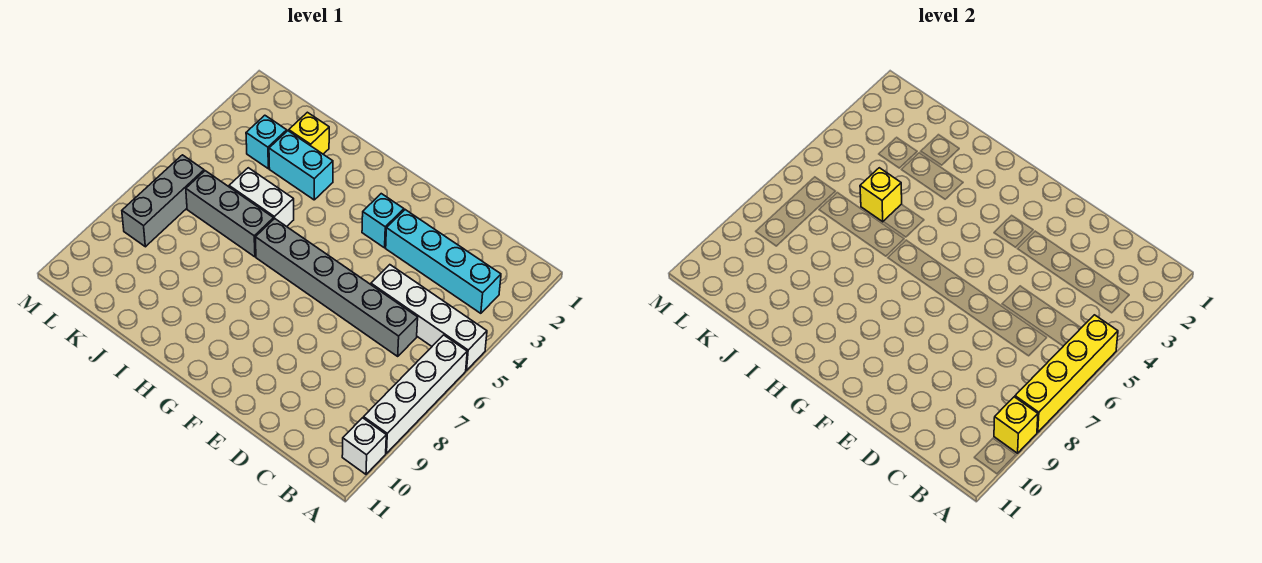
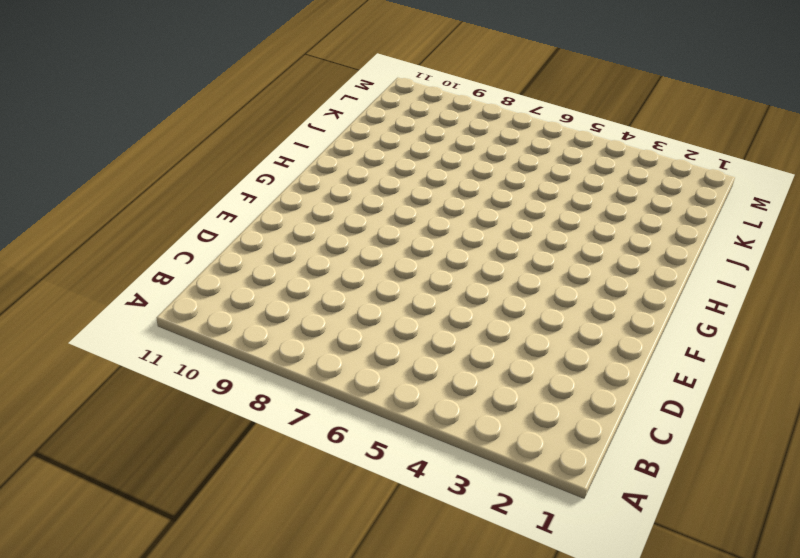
none -> white 1x4 brick [371,265,487,370]
none -> white 1x4 brick [364,335,467,453]
none -> white 1x1 brick [342,418,386,474]

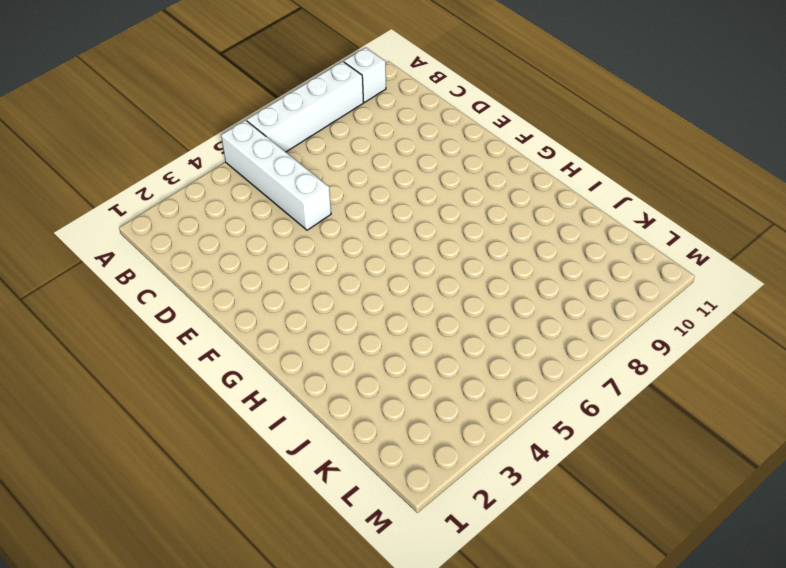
none -> cyan 1x4 brick [386,210,501,313]
none -> grey 1x6 brick [255,219,418,356]
none -> cyan 1x1 brick [362,194,404,248]

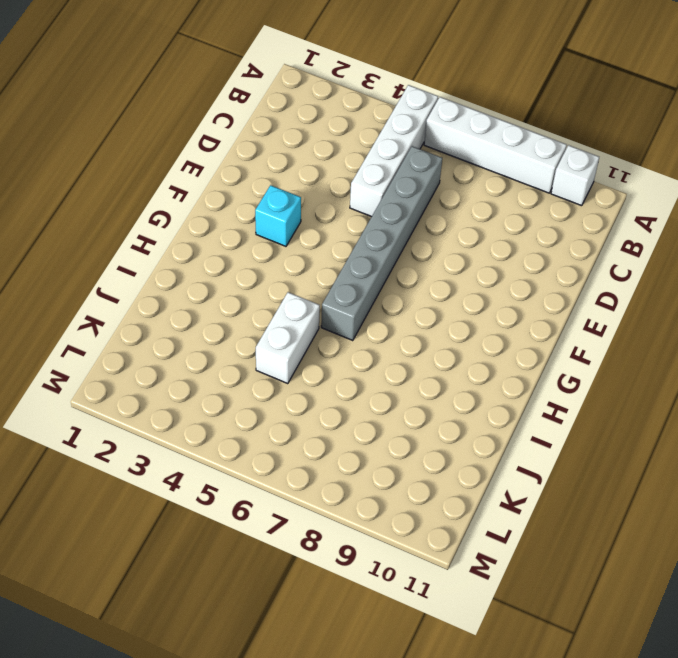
none -> cyan 1x4 brick [386,210,501,313]
none -> cyan 1x2 brick [269,131,333,200]
none -> grey 1x3 brick [186,171,274,257]

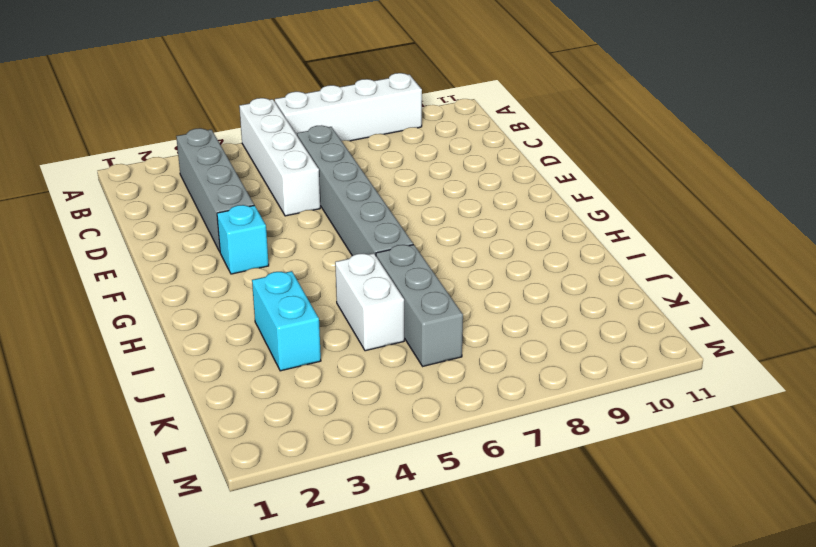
grey 1x4 brick [176,128,254,251] -> cyan 1x4 brick [386,210,501,313]
none -> white 1x1 brick [342,418,386,474]
none -> yellow 1x1 brick [289,112,329,154]
none -> cyan 1x1 brick [246,115,287,169]

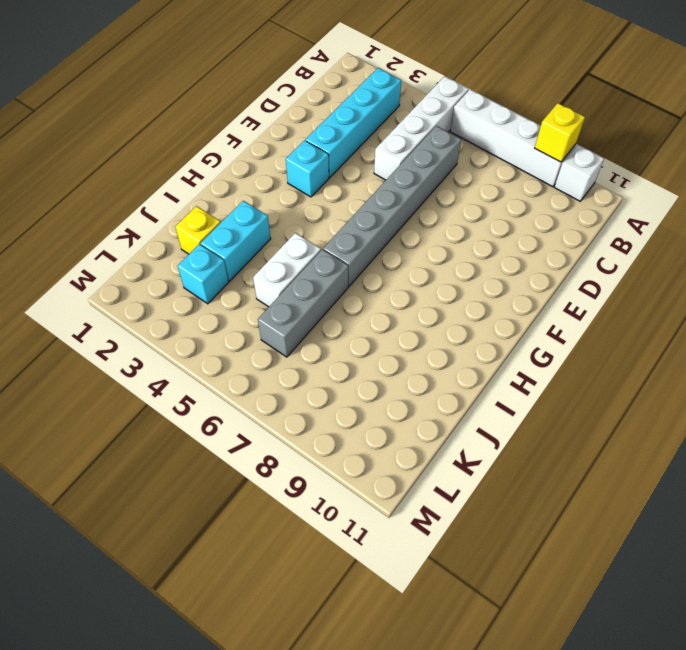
none -> grey 1x3 brick [122,155,204,247]
none -> yellow 1x4 brick [1015,315,1118,432]
none -> yellow 1x1 brick [860,168,902,222]

